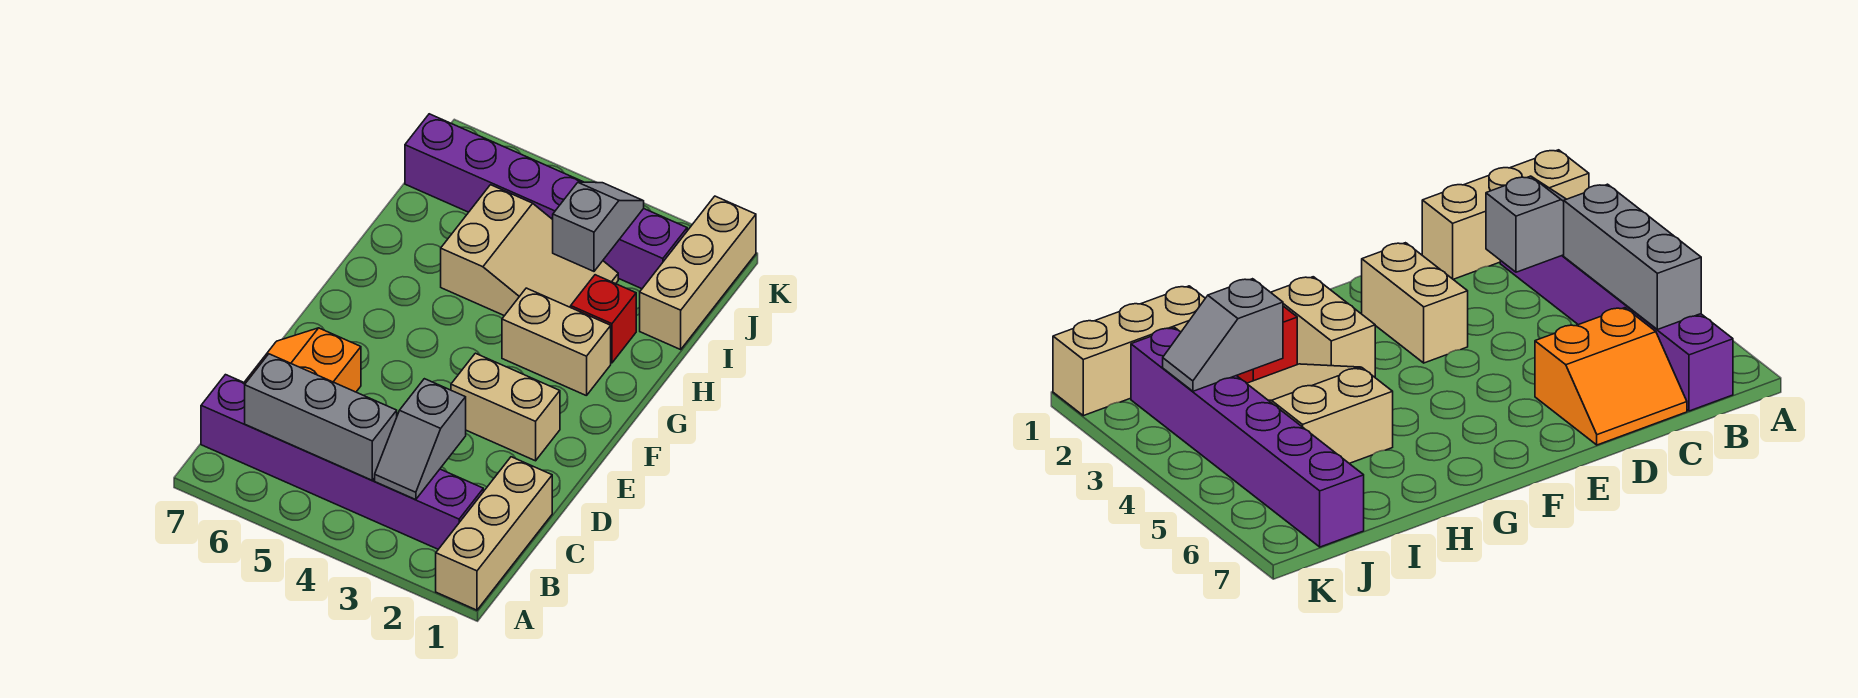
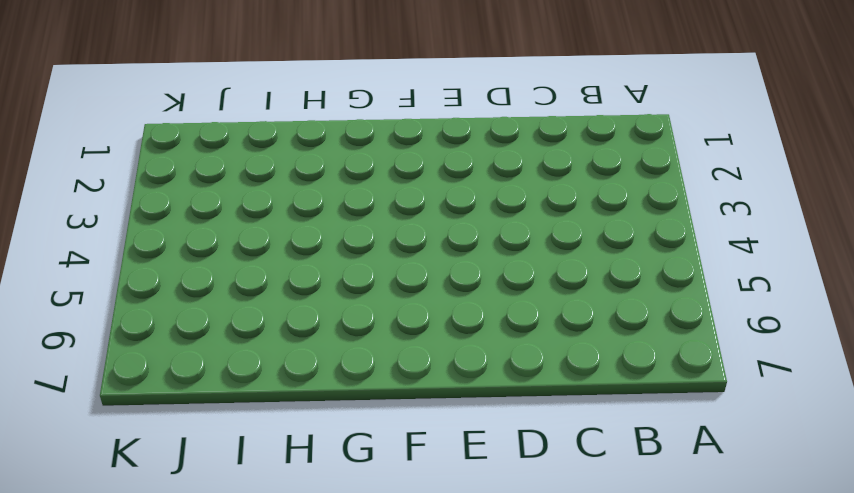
none -> tan 1x3 brick [436,457,552,610]
none -> purple 1x6 brick [201,375,483,549]
none -> orange 2x2 slope [244,328,361,392]

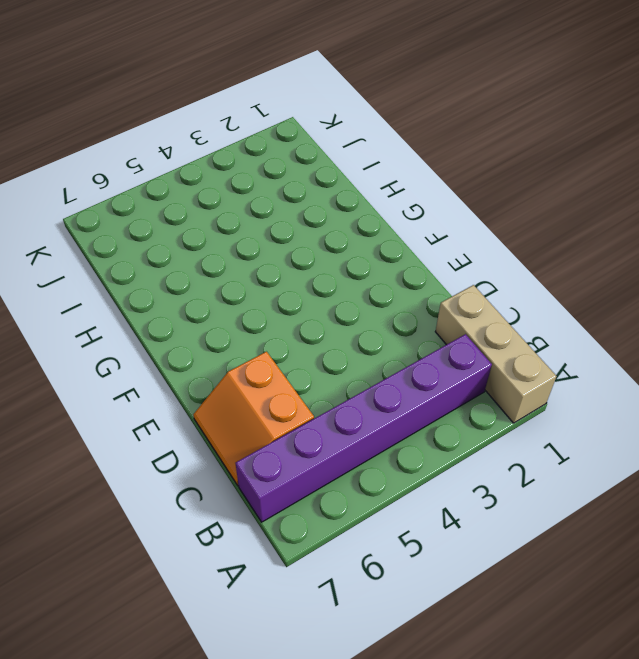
none -> tan 1x2 brick [451,353,560,461]
none -> tan 1x2 brick [502,288,611,396]
none -> red 1x1 brick [571,275,636,363]

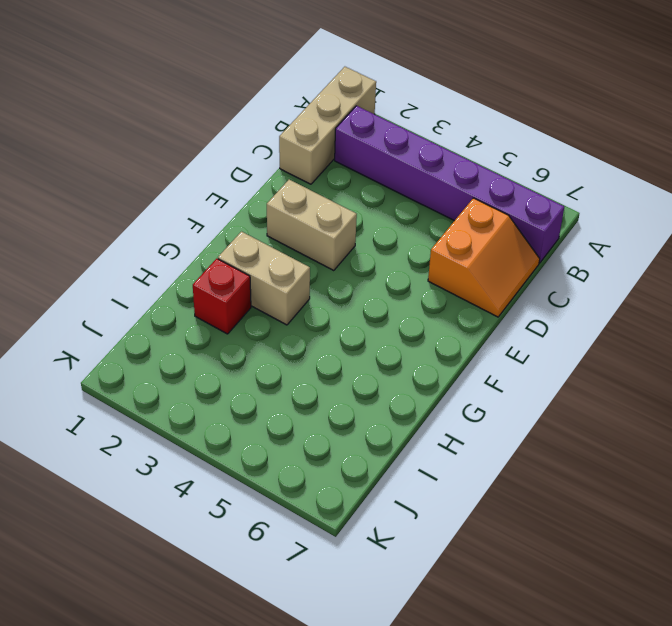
none -> tan 2x3 slope [441,185,618,316]
none -> tan 1x3 brick [640,196,756,349]
none -> purple 1x6 brick [405,114,687,289]

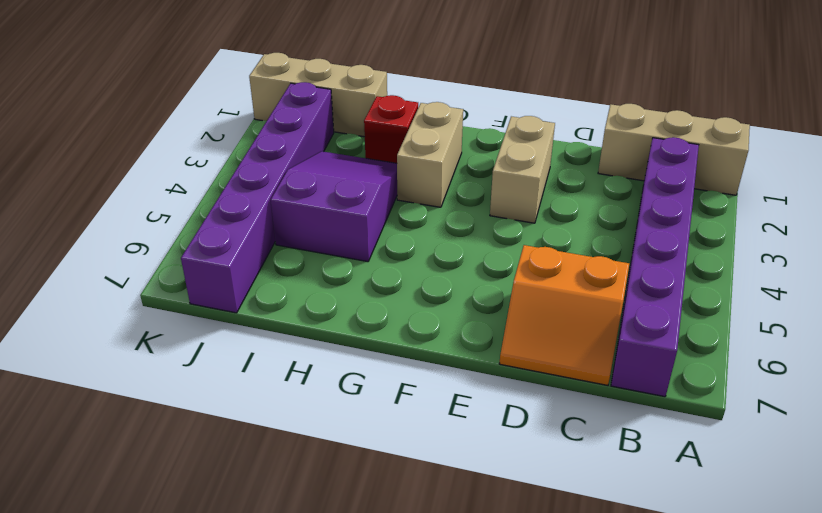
purple 2x3 slope [271,151,397,262] -> tan 2x3 slope [441,185,618,316]
none -> grey 1x2 slope [375,379,466,500]
none -> grey 1x3 brick [245,354,397,480]
none -> grey 1x2 slope [553,182,644,271]

